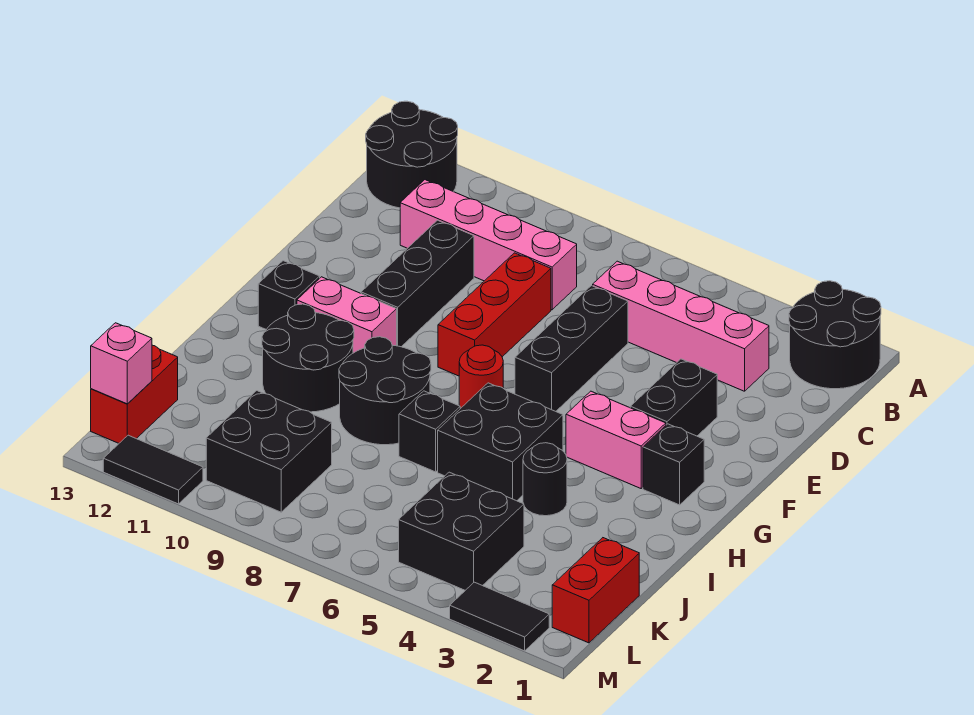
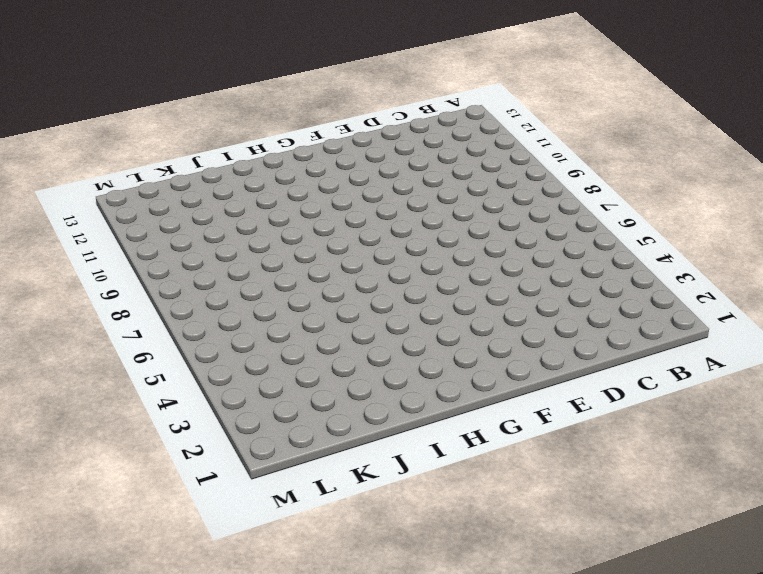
none -> black 2x2 round brick [789,281,881,389]
none -> black 2x2 round brick [366,101,458,208]
none -> pink 1x4 brick [593,261,769,391]

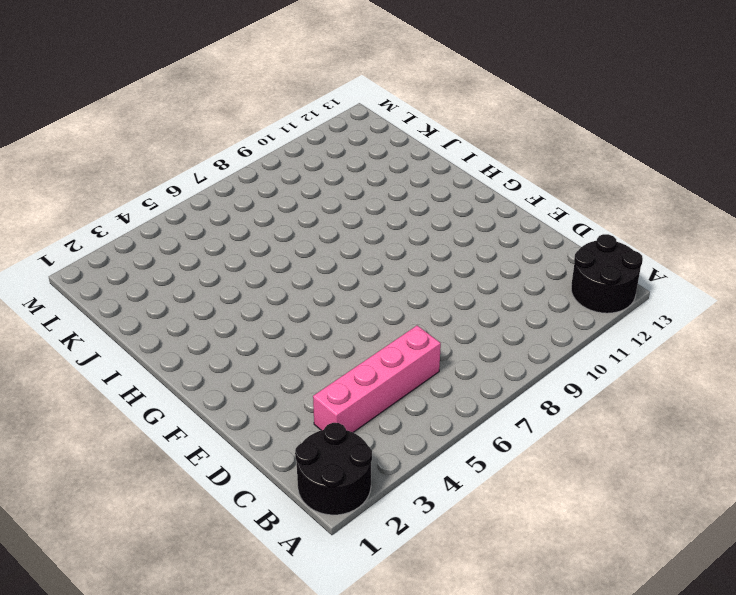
none -> pink 1x4 brick [400,180,577,310]
none -> black 1x3 brick [515,286,628,411]
none -> red 1x3 brick [438,253,551,376]

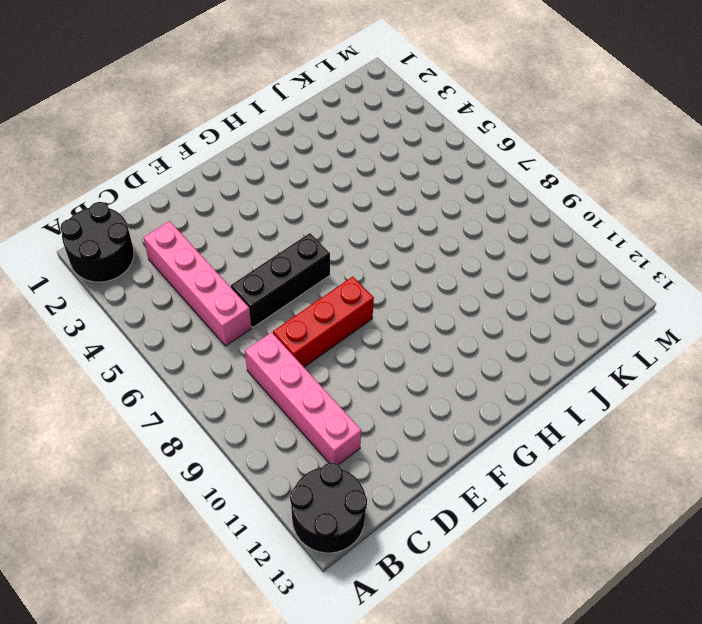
none -> black 1x3 brick [361,220,474,347]
none -> black 1x2 brick [630,359,717,436]
none -> black 1x1 brick [643,424,704,505]

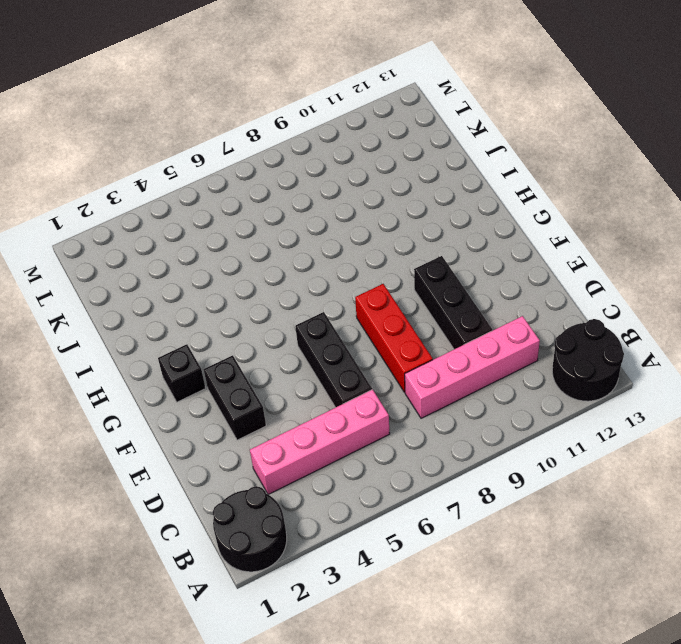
none -> pink 1x2 brick [566,391,666,488]
none -> red 1x1 round brick [459,345,503,408]
none -> pink 1x2 brick [297,277,397,353]

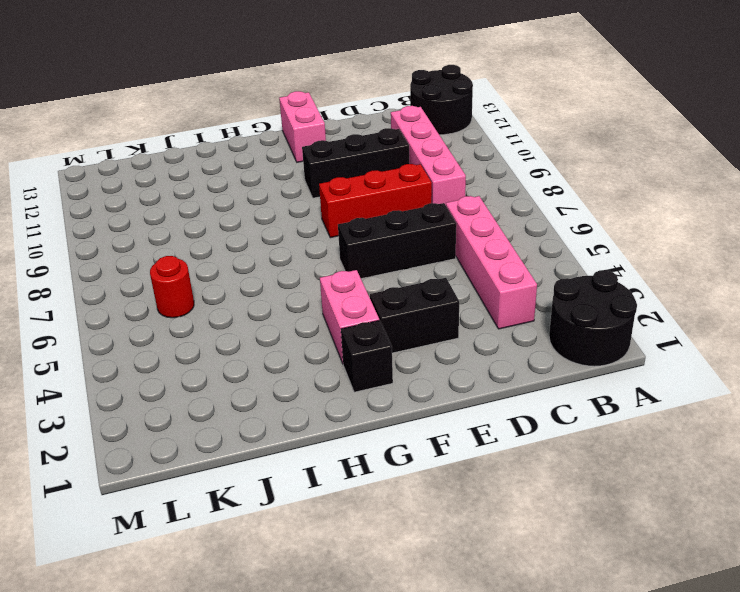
pink 1x2 brick [279,91,326,162] -> pink 1x2 brick moved to [297,277,397,353]
red 1x1 round brick [150,256,194,318] -> red 1x1 round brick moved to [459,345,503,408]
none -> black 1x1 brick [258,261,320,330]
none -> black 2x2 brick [438,383,563,501]
none -> black 2x2 round brick [339,337,431,445]

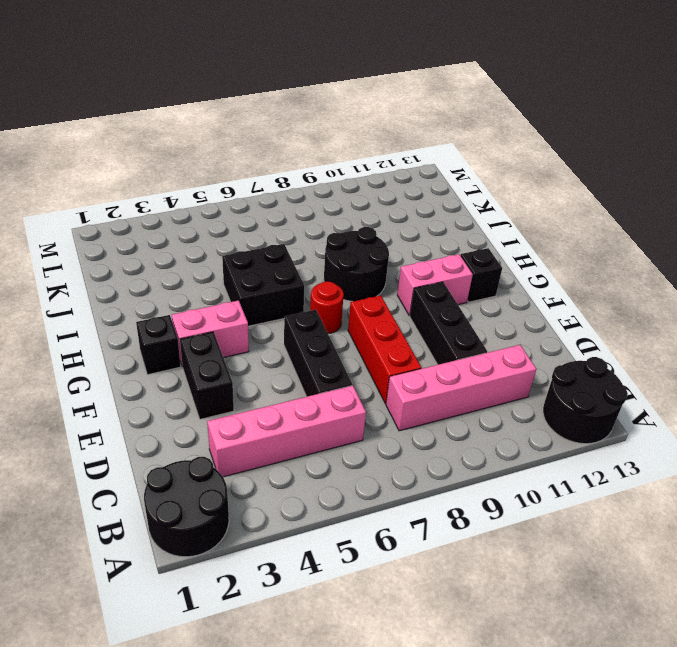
none -> black 2x2 round brick [262,304,354,412]
none -> black 1x1 round brick [523,443,567,516]
none -> black 1x1 brick [399,391,460,472]

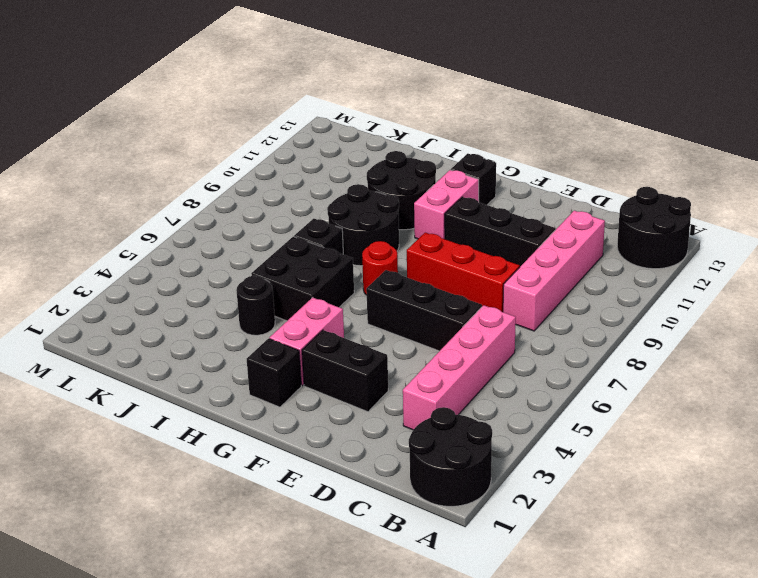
none -> red 1x2 brick [552,538,639,643]
none -> black 2x2 brick [399,472,524,590]
none -> black 2x2 brick [206,391,332,512]

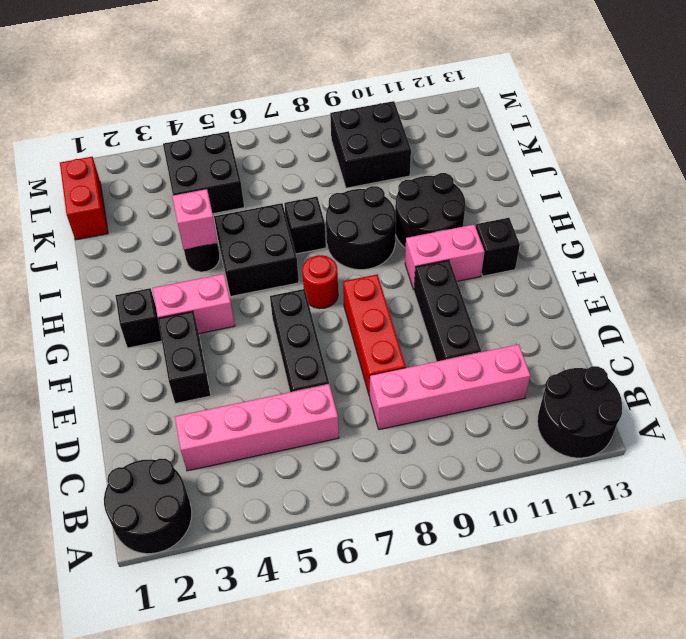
pink 1x1 brick [172,189,218,249] -> pink 1x1 brick moved to [91,323,152,404]
none -> red 1x2 brick [91,345,178,443]
none -> black 1x2 tile [450,582,549,651]
none -> black 1x2 tile [103,435,203,504]

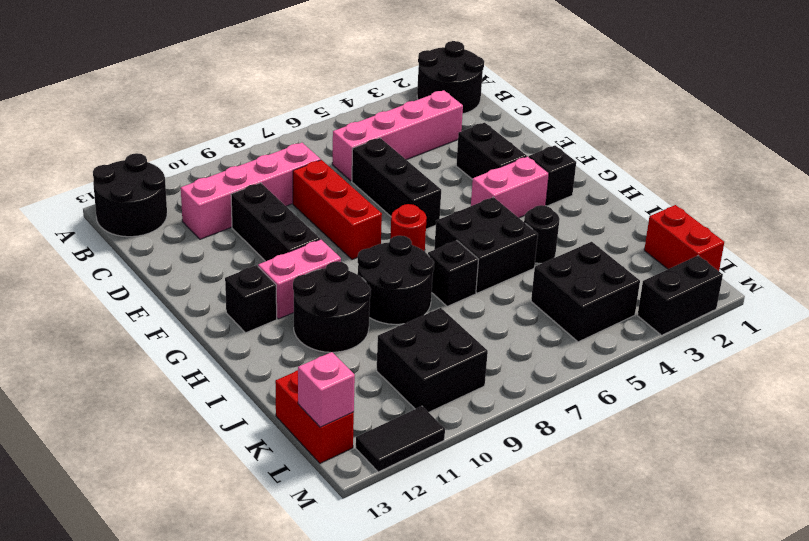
black 1x2 brick [638,256,723,335] -> black 1x2 tile [450,582,549,651]

